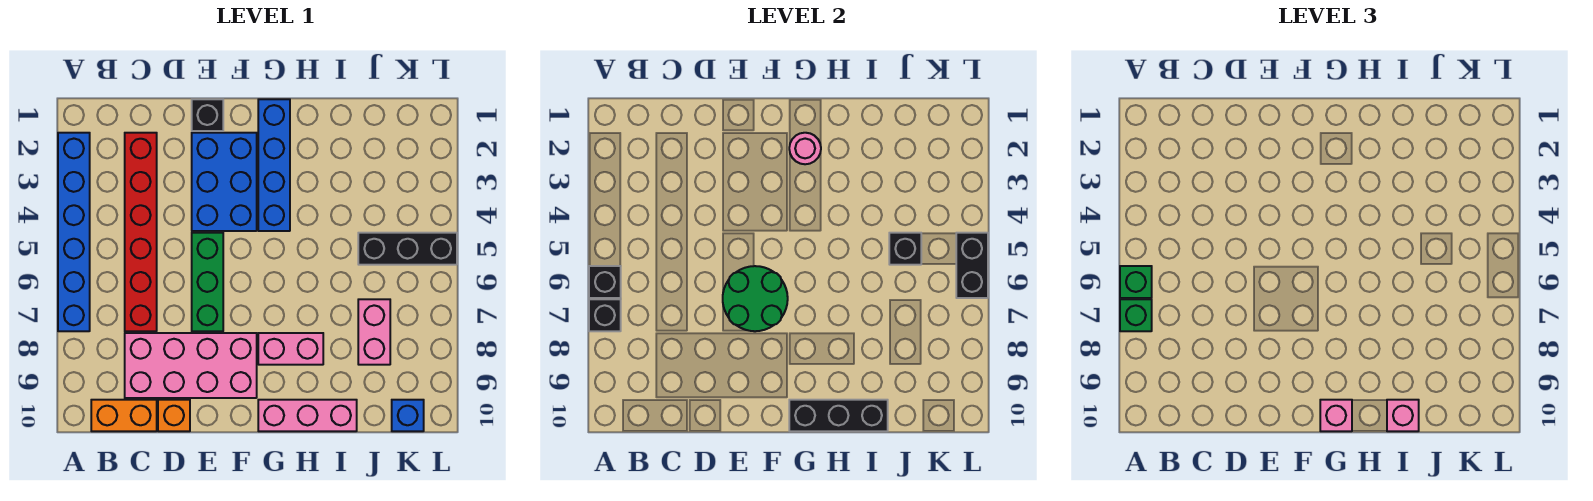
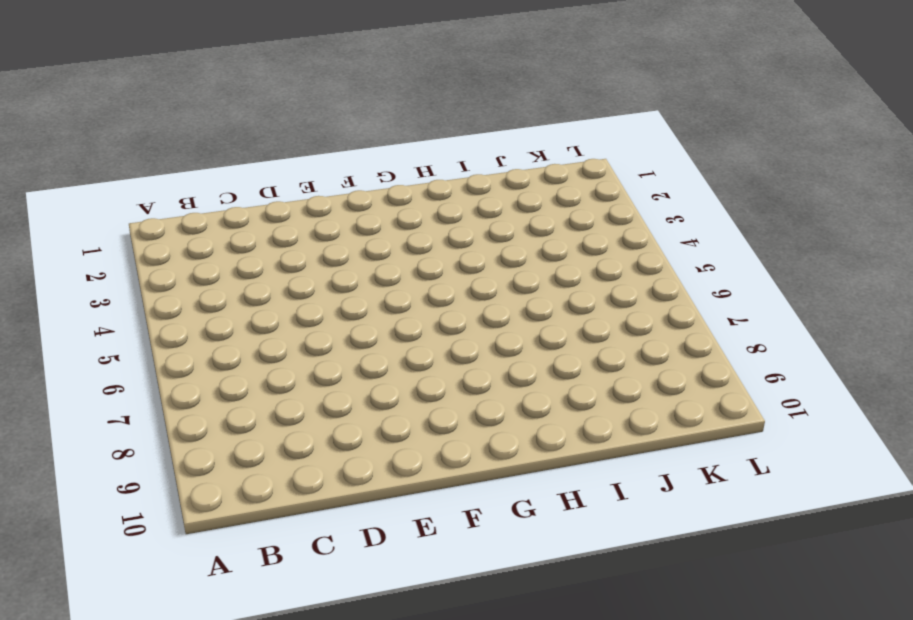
none -> blue 1x6 brick [58,133,90,331]
none -> orange 1x2 brick [91,400,157,431]
none -> red 1x6 brick [125,133,157,331]

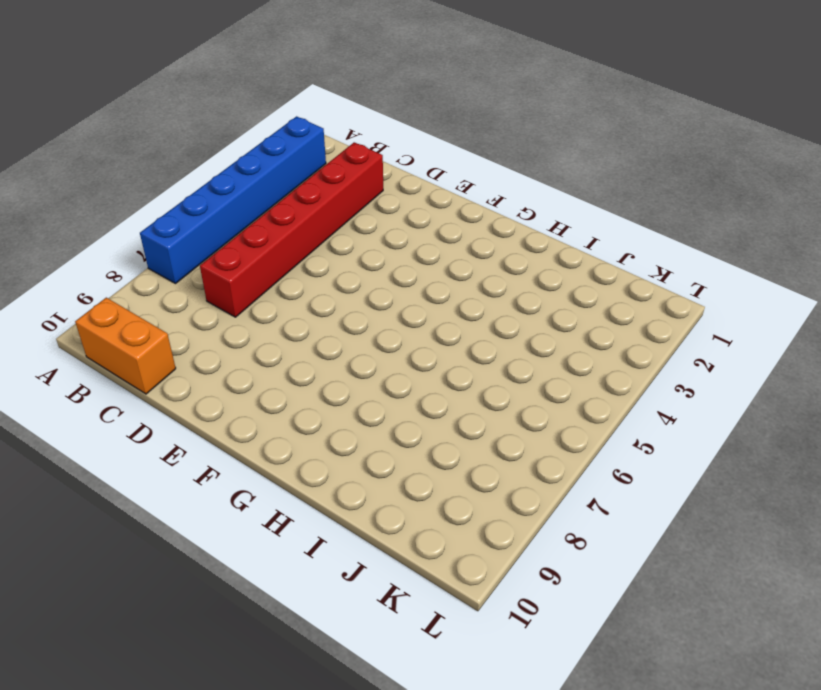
none -> pink 2x4 brick [125,333,257,398]
none -> orange 1x1 brick [158,400,190,431]
none -> black 1x1 brick [192,99,223,131]

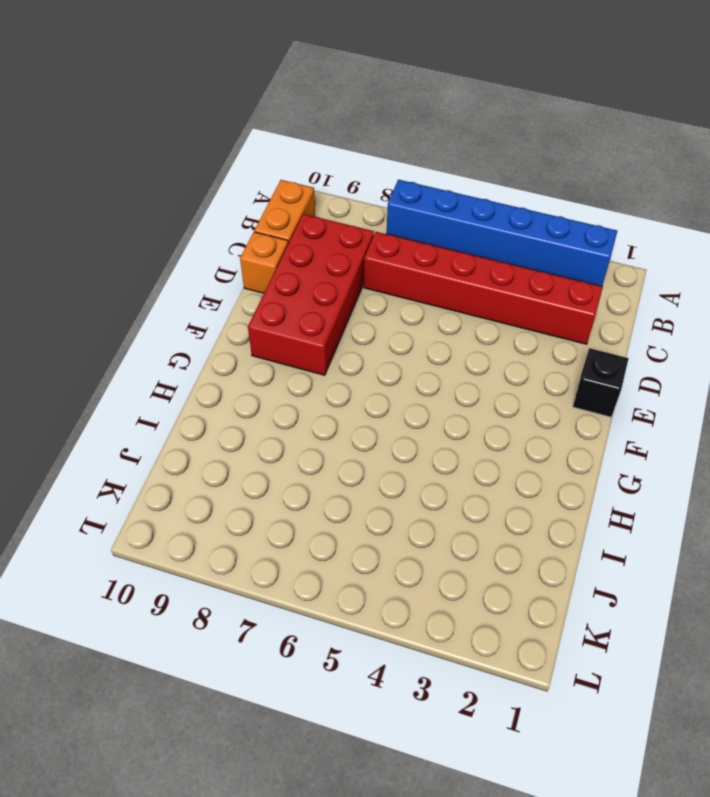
red 2x4 brick [248,214,374,375] -> pink 2x4 brick [125,333,257,398]
none -> blue 2x3 brick [192,133,257,231]
none -> green 1x3 brick [192,233,223,331]
none -> blue 1x4 brick [258,99,290,231]

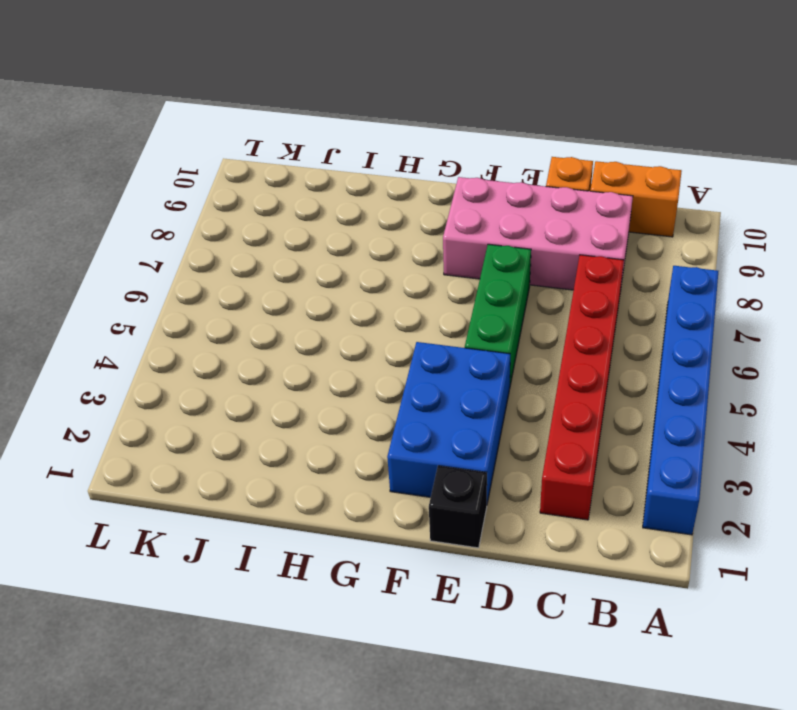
none -> blue 1x4 brick [258,99,290,231]
none -> pink 1x2 brick [258,333,323,365]
none -> pink 1x3 brick [258,400,357,431]

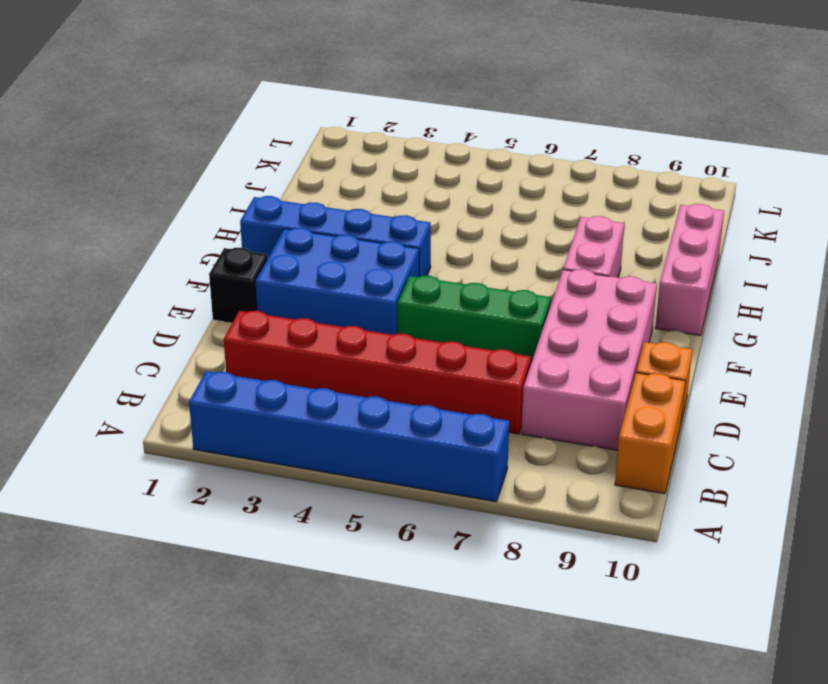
none -> black 1x3 brick [358,233,457,265]
none -> pink 1x2 brick [358,299,390,365]
none -> blue 1x1 brick [392,400,424,431]

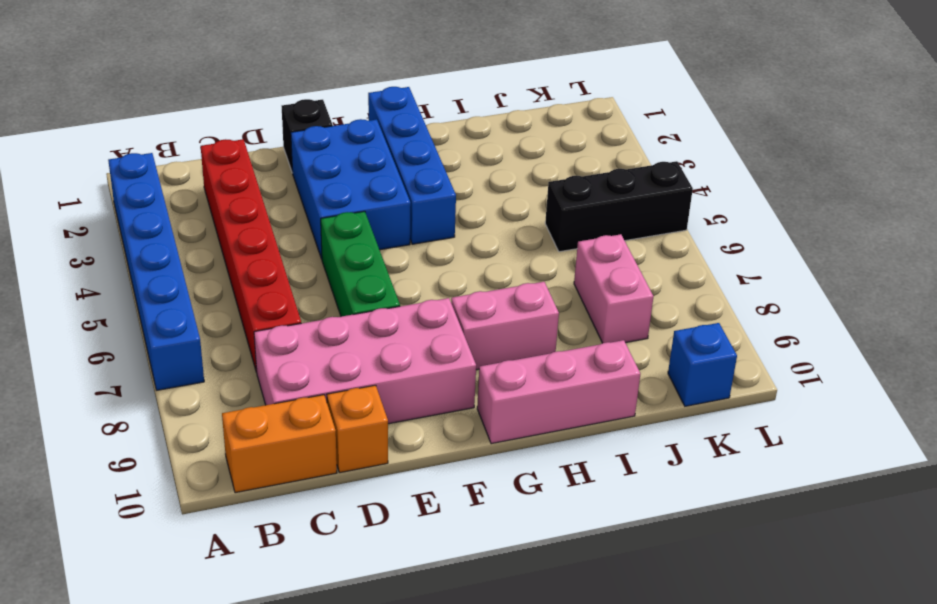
none -> black 1x1 brick [589,266,621,298]
none -> black 1x1 brick [589,299,621,331]
none -> green 2x2 round brick [723,266,788,331]

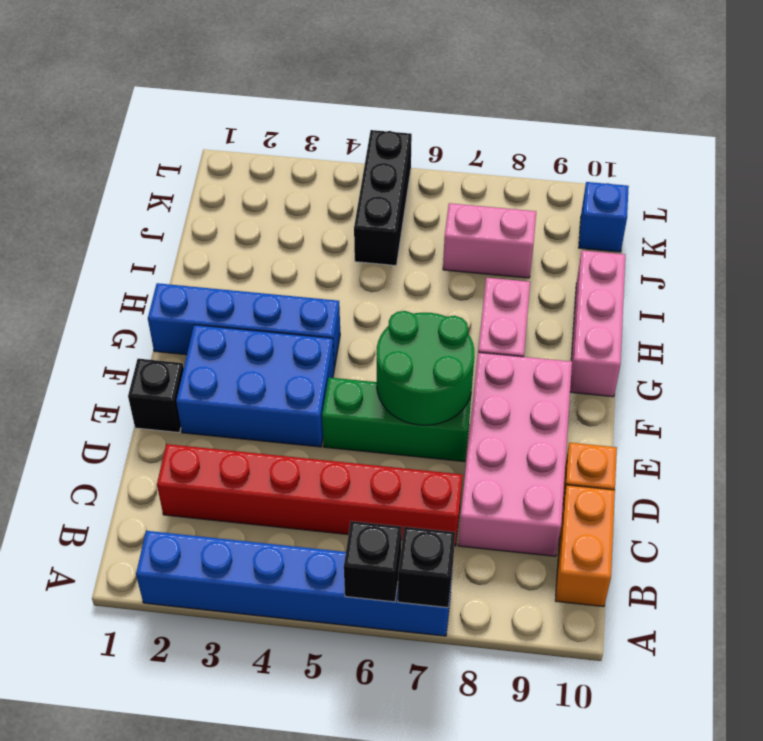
none -> pink 1x1 round brick [789,133,821,164]
none -> black 1x3 brick [789,400,888,431]
none -> black 1x1 brick [889,233,921,265]

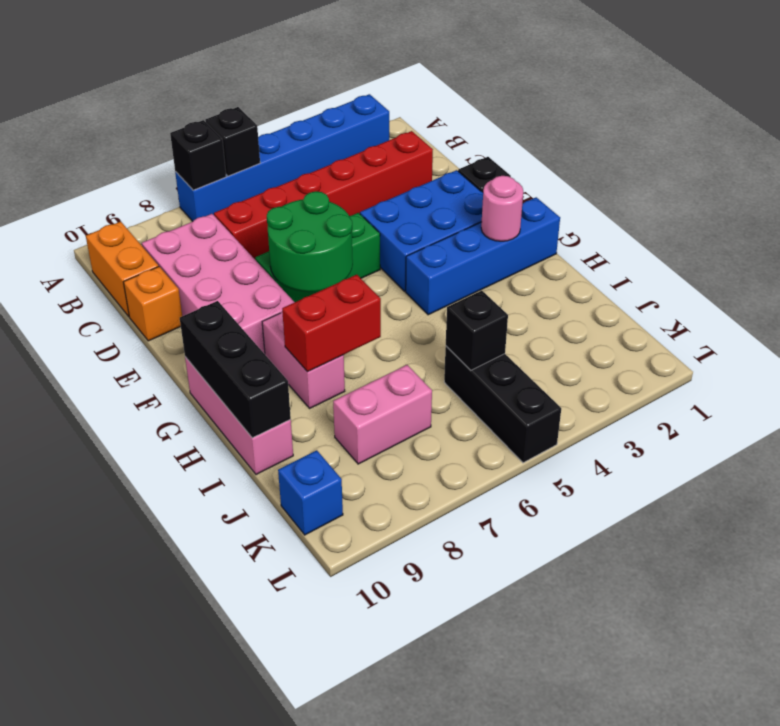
red 1x2 brick [282,275,381,372] -> none
none -> black 1x2 brick [956,233,988,298]
none -> green 1x1 brick [1120,266,1152,298]
none -> green 1x1 brick [1120,299,1152,331]

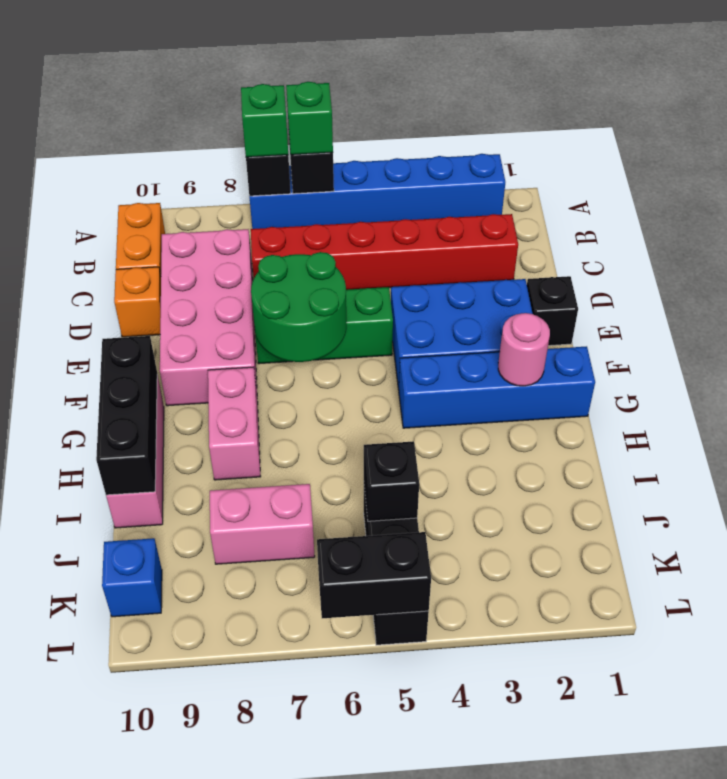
none -> pink 1x1 brick [1320,400,1352,431]
none -> pink 1x1 brick [1387,400,1419,431]

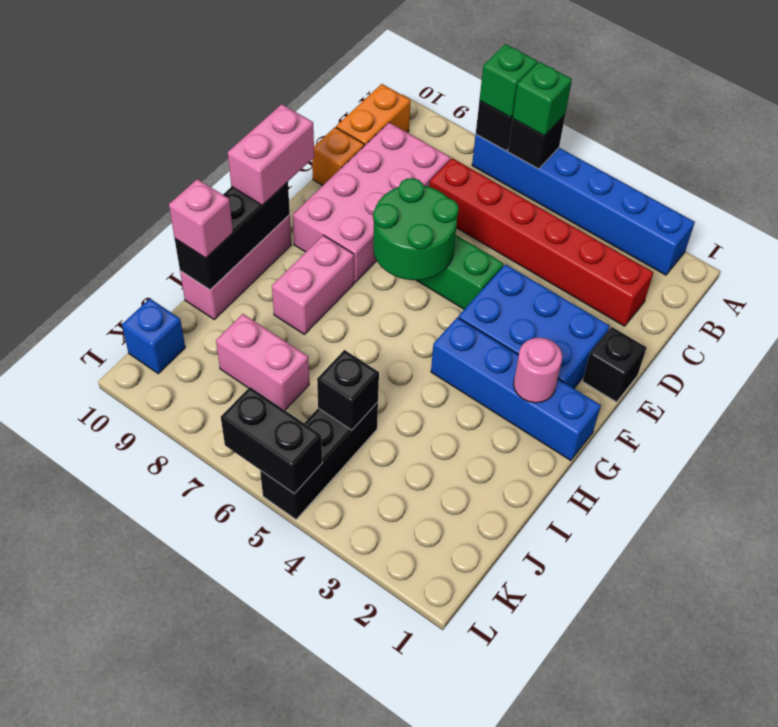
pink 1x2 brick [228,104,314,205] -> pink 1x1 brick [1320,400,1352,431]

